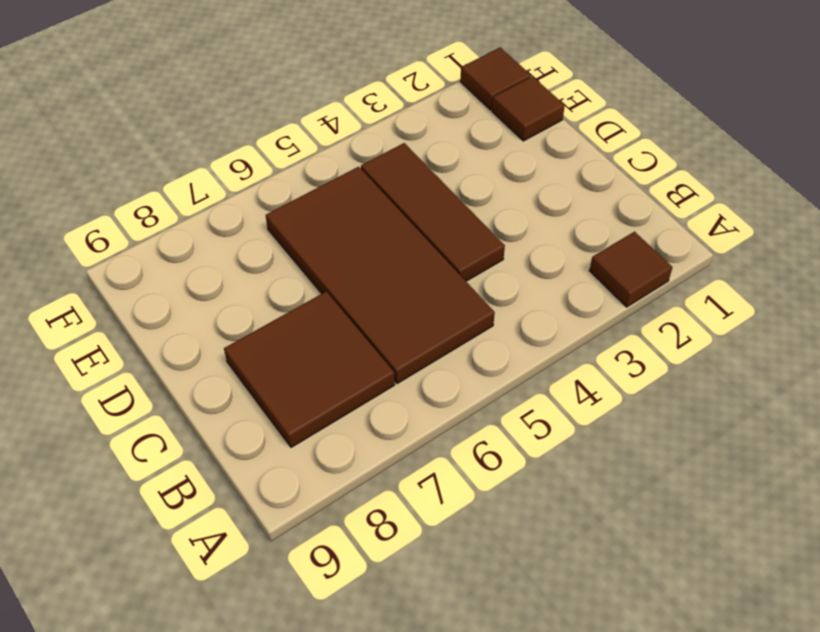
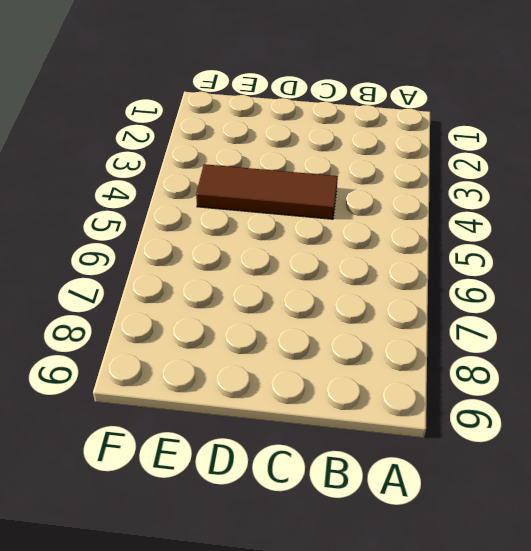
none -> brown 1x1 tile [589,232,672,307]
none -> brown 2x4 tile [266,167,495,384]

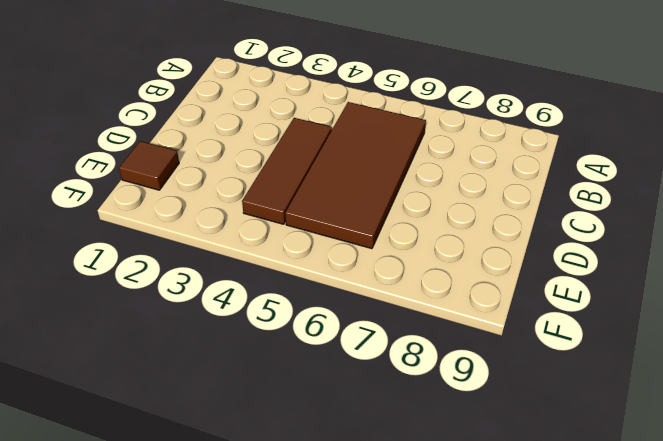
none -> brown 1x1 tile [589,232,672,307]
none -> brown 2x2 tile [224,292,395,447]

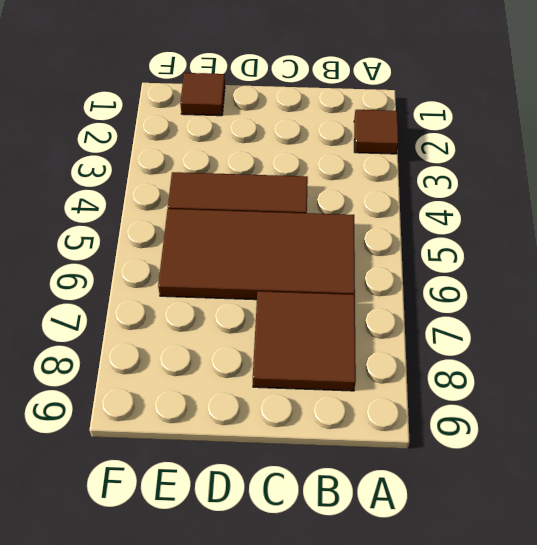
none -> brown 1x1 tile [460,48,531,110]

